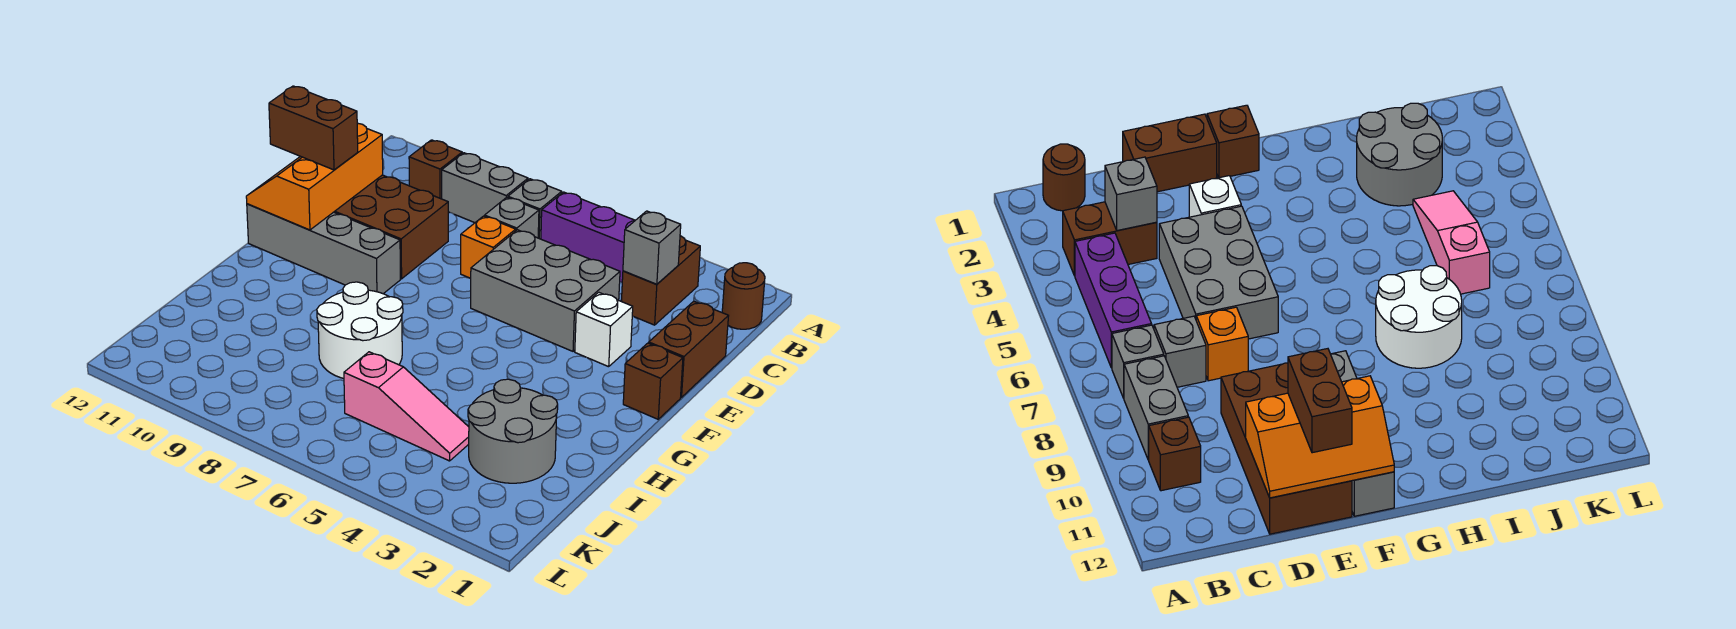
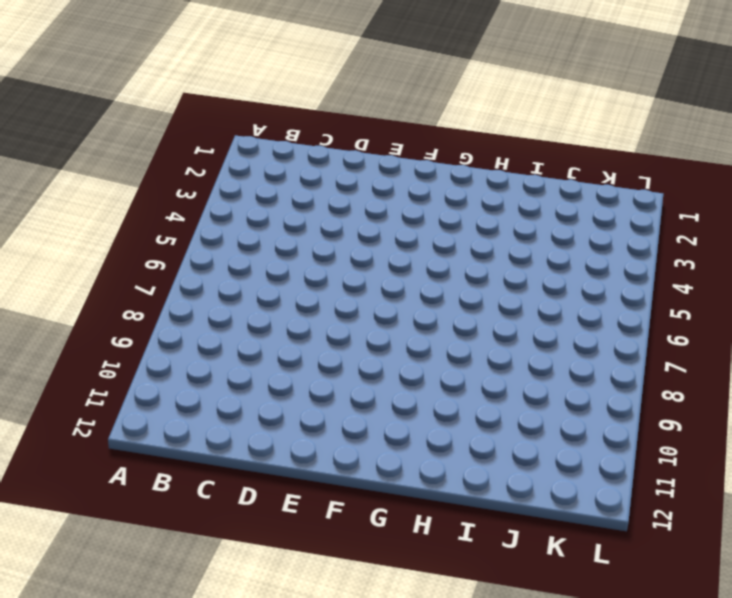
none -> brown 1x1 round brick [722,263,765,329]
none -> brown 1x2 brick [621,236,700,325]
none -> purple 1x3 brick [541,192,635,282]

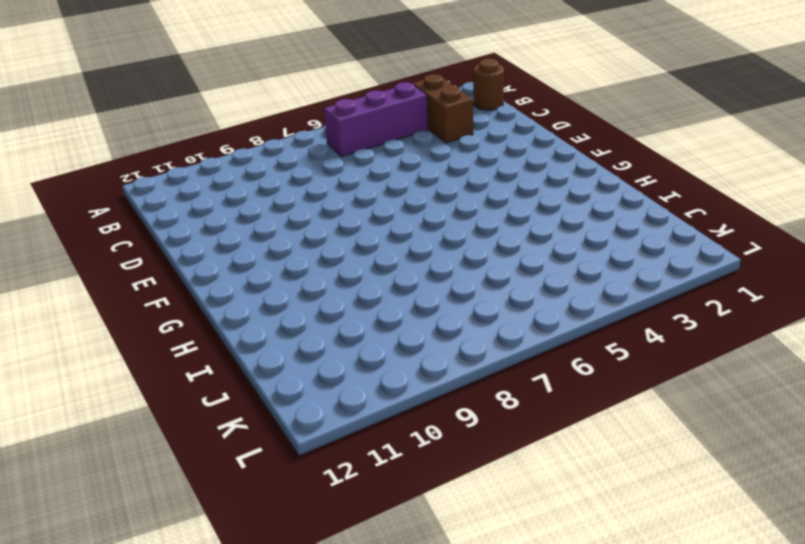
none -> grey 1x1 brick [508,179,562,239]
none -> grey 1x2 brick [442,153,528,223]
none -> brown 1x1 brick [409,140,462,199]

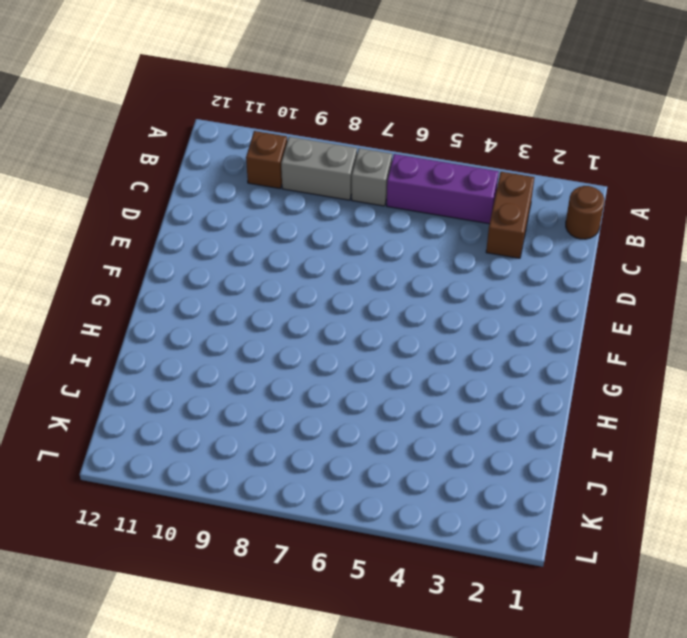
none -> grey 1x1 brick [485,197,539,238]
none -> brown 1x2 brick [649,301,728,397]
none -> grey 2x3 brick [471,230,620,351]

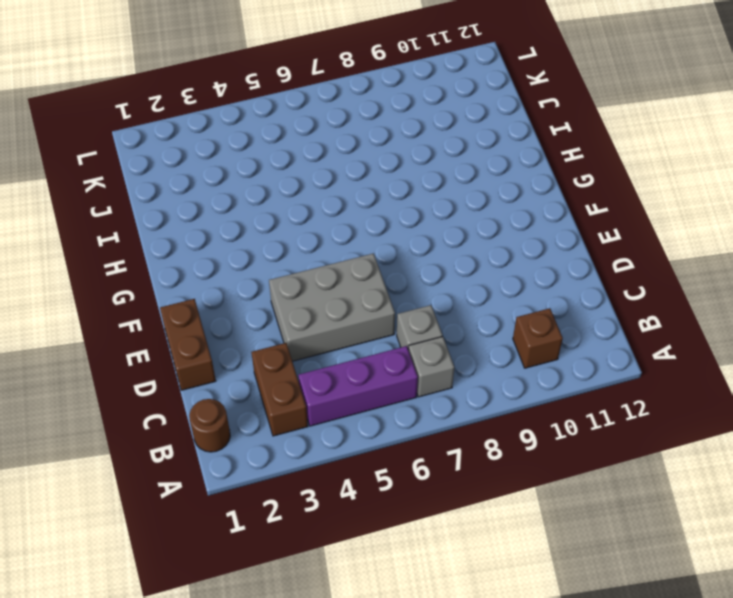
none -> grey 1x2 brick [442,153,528,223]
none -> orange 1x1 brick [461,216,516,278]
none -> brown 2x4 brick [334,175,448,279]

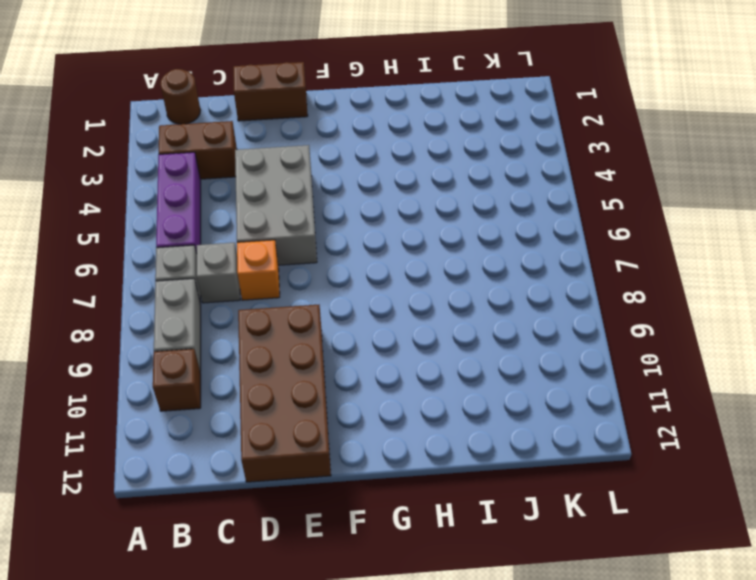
none -> white 1x1 brick [575,292,633,367]
none -> brown 1x1 brick [623,343,683,419]
none -> grey 1x4 brick [247,204,400,294]

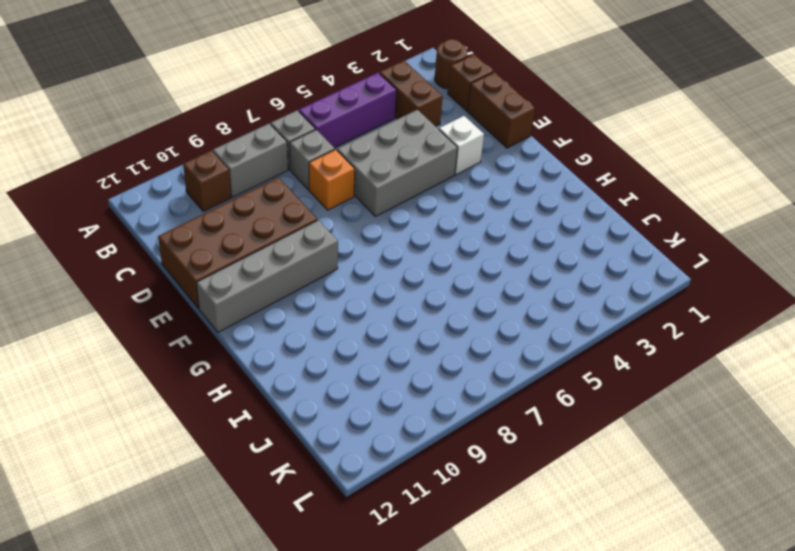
brown 1x1 brick [448,54,493,111] -> brown 1x1 brick moved to [623,343,683,419]
none -> white 2x2 round brick [317,282,403,378]
none -> grey 2x2 round brick [468,379,558,483]
none -> pink 1x3 slope [344,352,469,461]

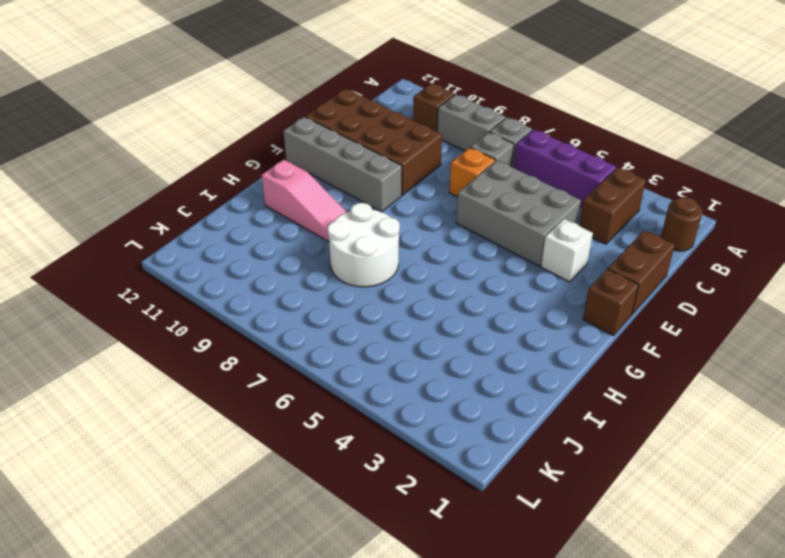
pink 1x3 slope [262,159,346,241] -> pink 1x3 slope moved to [344,352,469,461]
none -> grey 2x2 round brick [468,379,558,483]
none -> grey 1x1 brick [623,211,681,284]
none -> orange 2x3 slope [246,123,383,230]

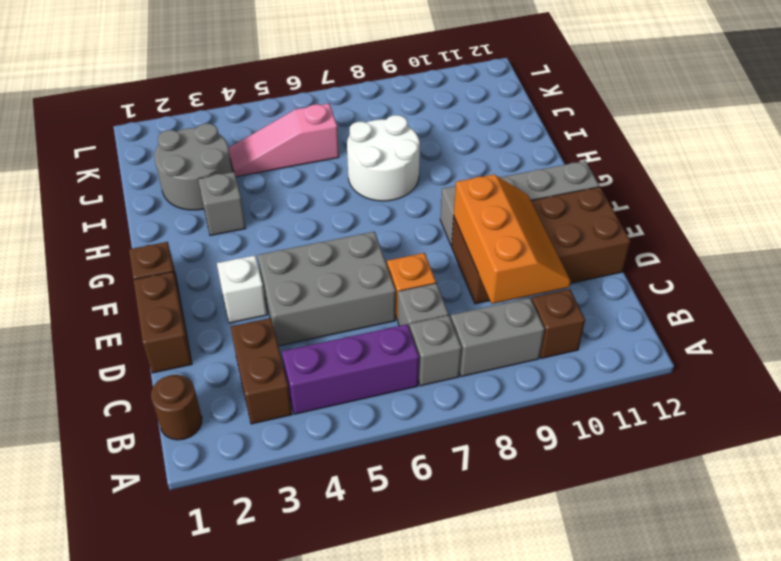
orange 2x3 slope [454,174,571,304] -> orange 2x3 slope moved to [246,123,383,230]
grey 1x1 brick [198,172,246,236] -> grey 1x1 brick moved to [623,211,681,284]
none -> brown 1x2 brick [269,86,358,170]

